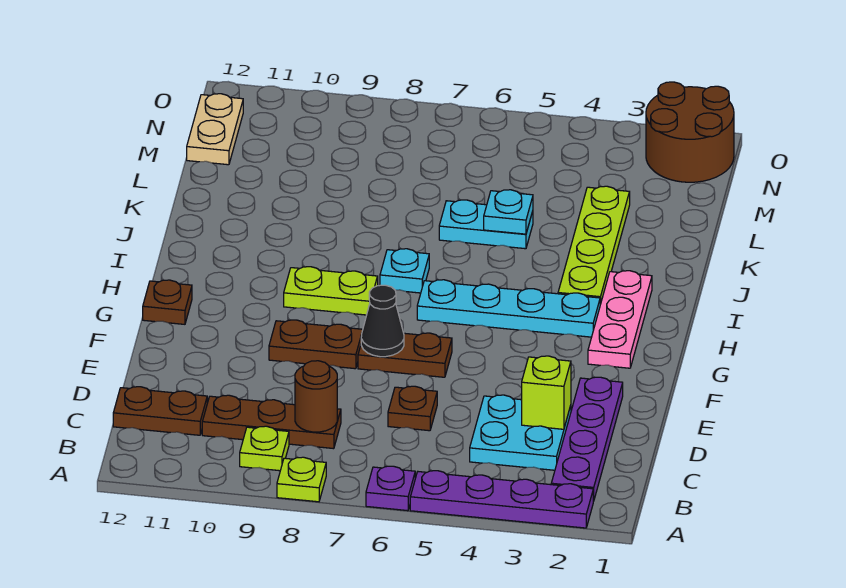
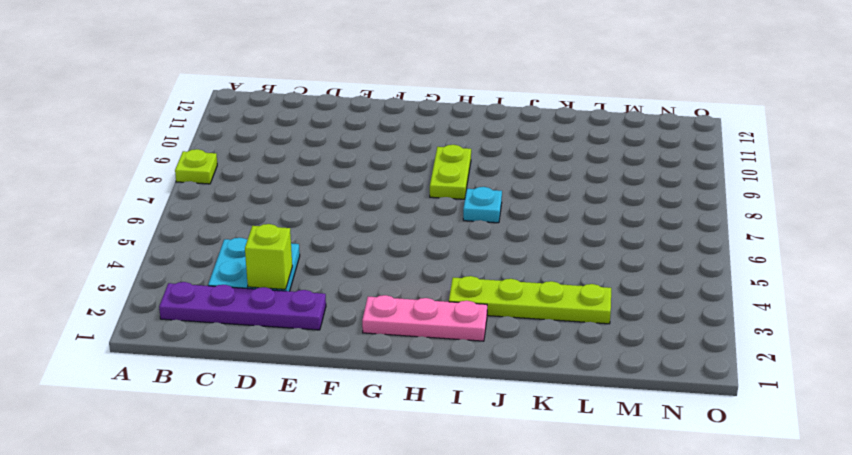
none -> purple 1x4 plate [410,471,593,528]
none -> purple 1x1 plate [366,466,415,511]
none -> lime 1x1 plate [240,426,289,471]

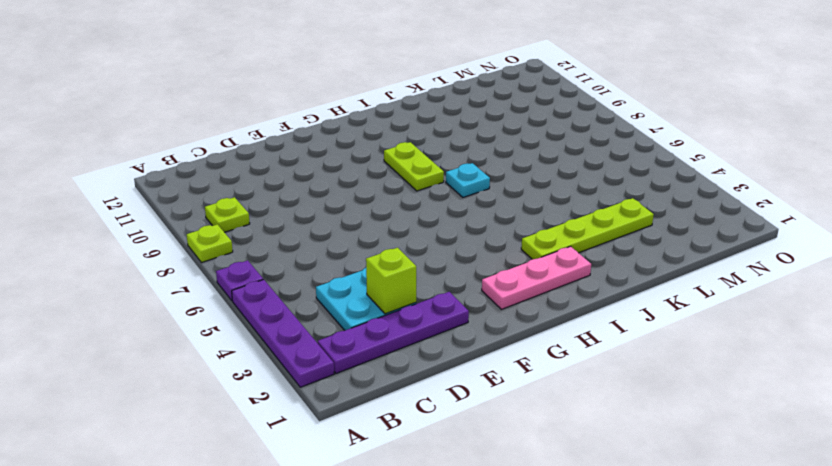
none -> brown 1x3 plate [202,395,341,449]
none -> brown 1x2 plate [113,387,207,435]
none -> brown 1x1 plate [388,386,437,431]

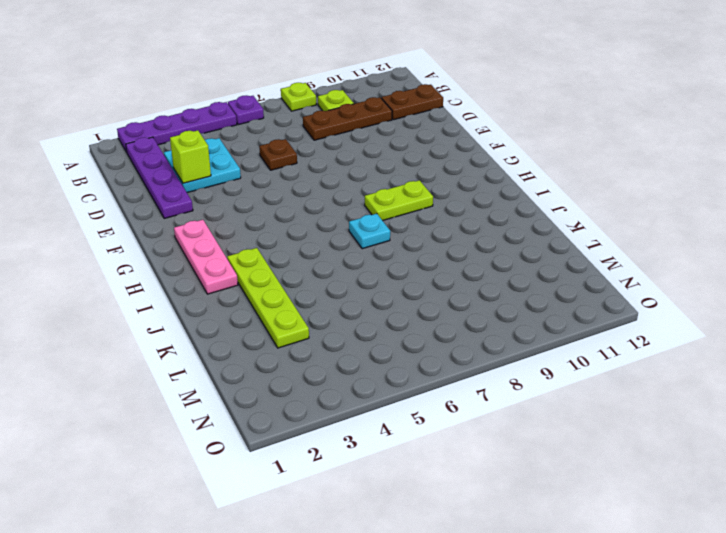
none -> brown 1x2 plate [358,333,452,377]
none -> brown 1x2 plate [269,320,363,369]
none -> brown 1x1 plate [143,280,192,324]

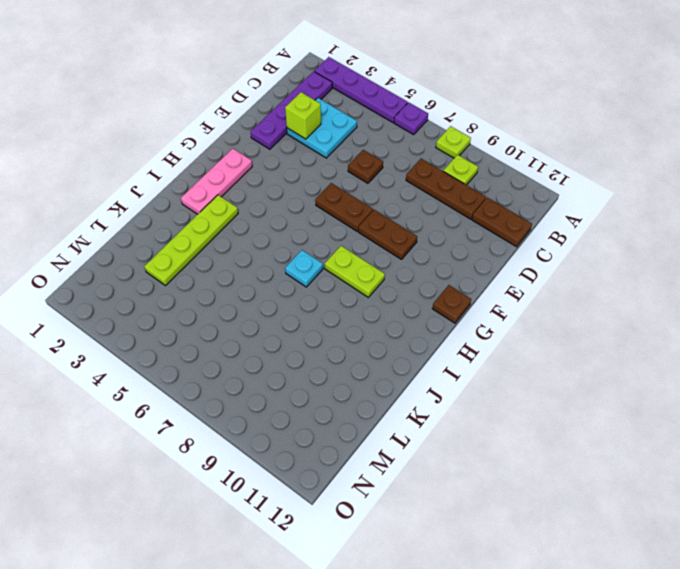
none -> cyan 1x4 plate [417,280,600,337]
none -> cyan 1x2 plate [439,200,533,249]
none -> tan 1x2 plate [187,94,243,165]

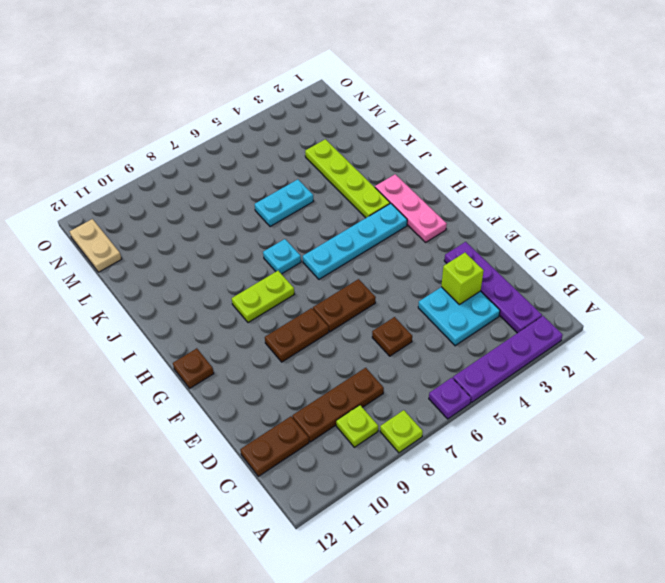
none -> brown 2x2 round brick [646,82,734,182]
none -> brown 1x1 round brick [295,361,337,432]
none -> black 1x1 cone [361,285,404,357]

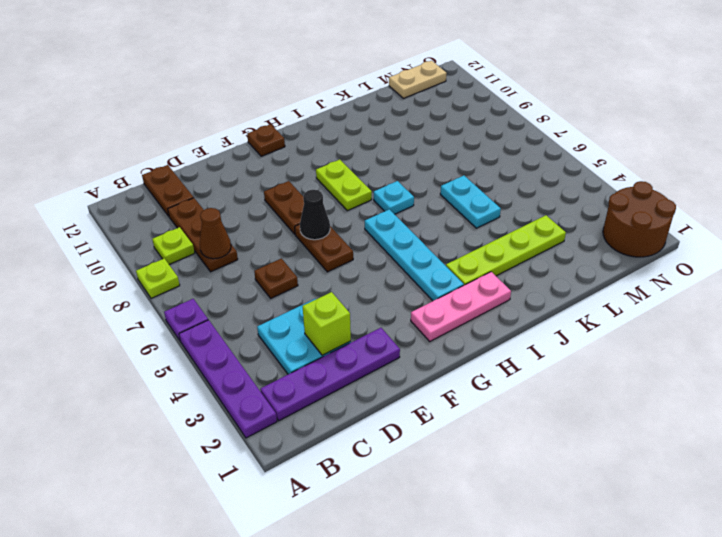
brown 1x1 cone [200,208,231,259] -> brown 1x1 round brick [295,361,337,432]
none -> cyan 1x1 plate [484,190,533,234]

